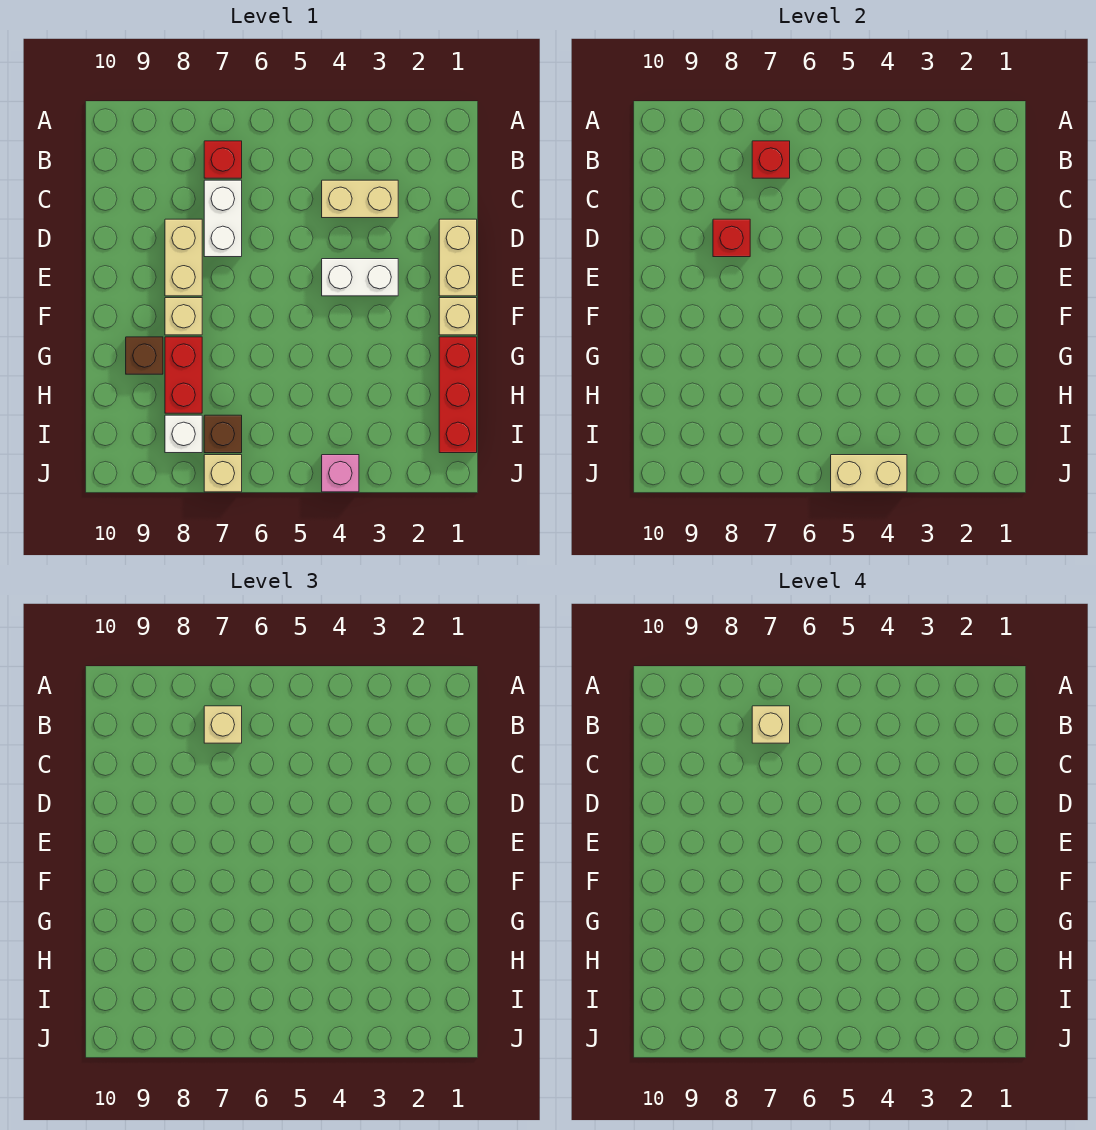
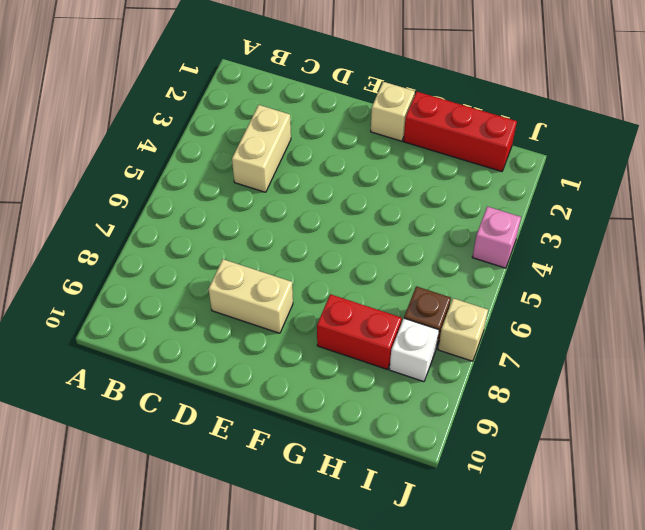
none -> red 1x1 brick [204,141,242,178]
none -> white 1x2 brick [204,180,242,257]
none -> tan 1x2 brick [439,219,477,296]

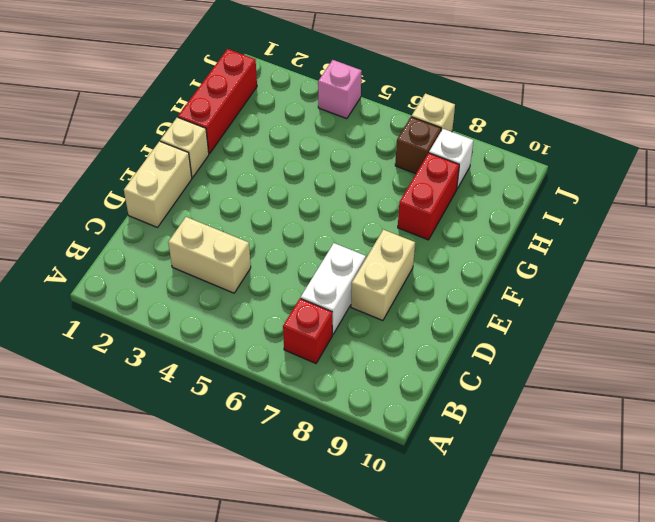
none -> white 1x2 brick [322,259,398,296]
none -> tan 1x1 brick [165,298,202,335]
none -> brown 1x1 brick [126,337,163,374]

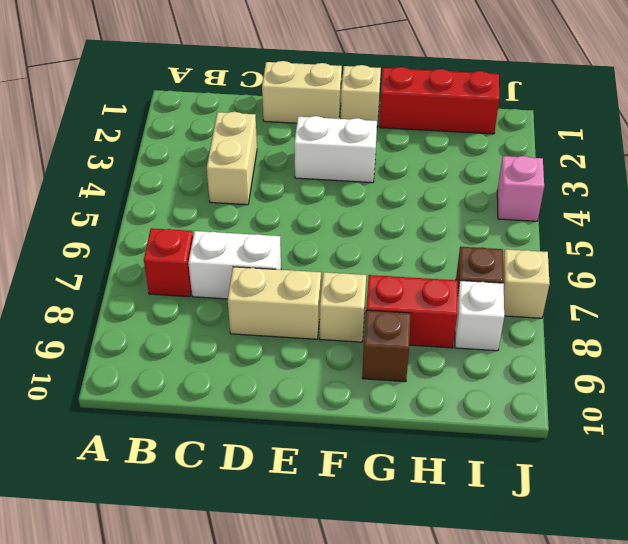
white 1x2 brick [294,116,377,183] -> white 1x2 brick turned to [322,259,398,296]
none -> red 1x1 brick [752,141,790,178]
none -> red 1x1 brick [713,219,750,257]
none -> tan 1x2 brick [831,455,907,492]

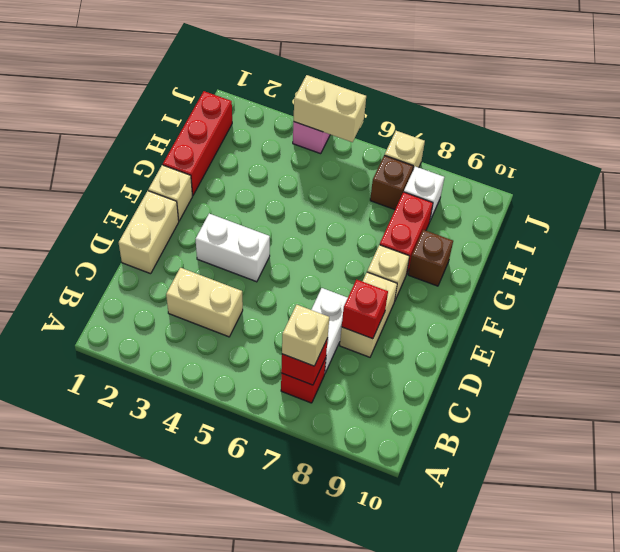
none -> tan 1x1 brick [752,706,790,743]

